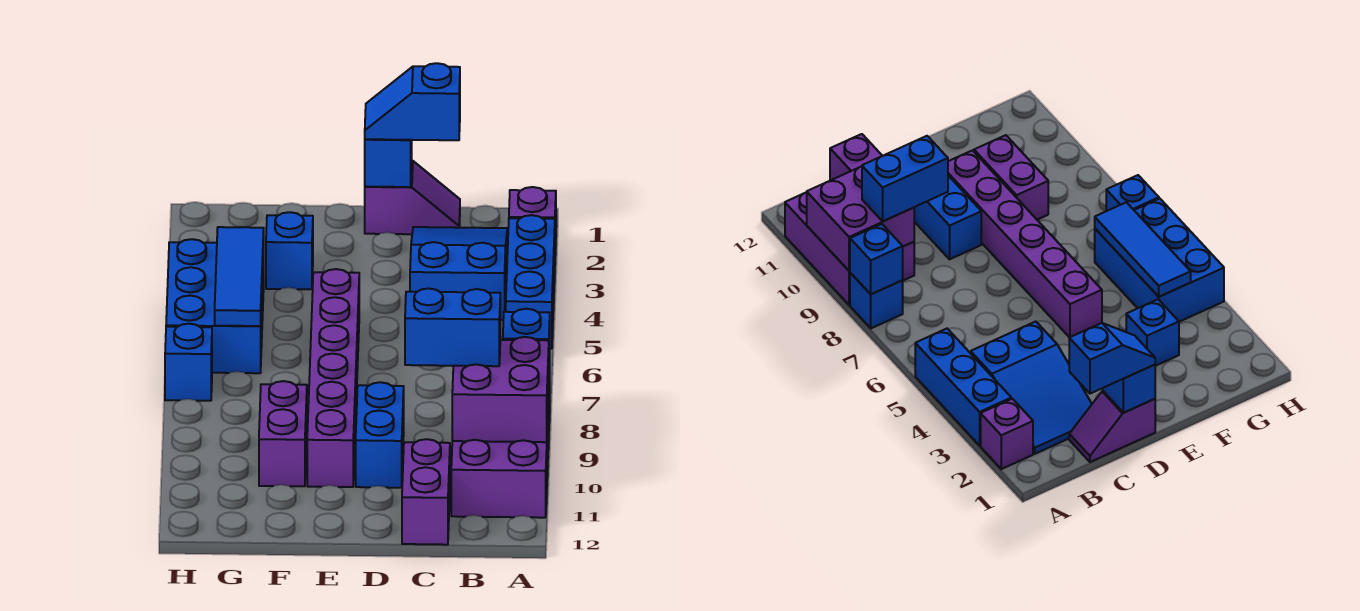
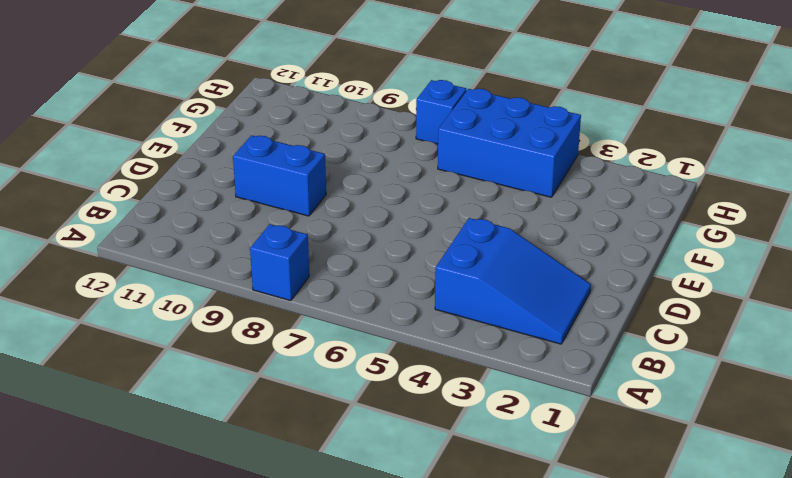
none -> purple 1x1 brick [509,187,556,248]
none -> blue 1x3 brick [506,215,555,349]
none -> purple 2x3 brick [451,396,549,518]

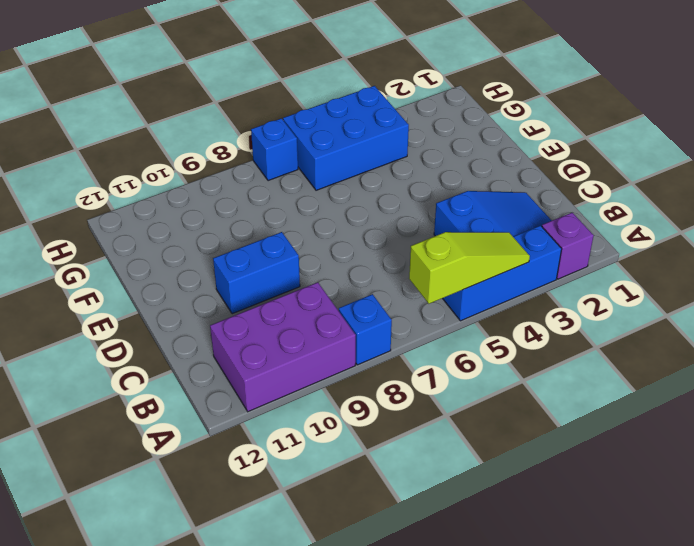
lime 1x3 slope [409,232,530,304] -> none
none -> purple 1x2 slope [365,161,460,234]
none -> purple 1x2 brick [402,439,450,545]
none -> purple 1x6 brick [307,269,359,487]

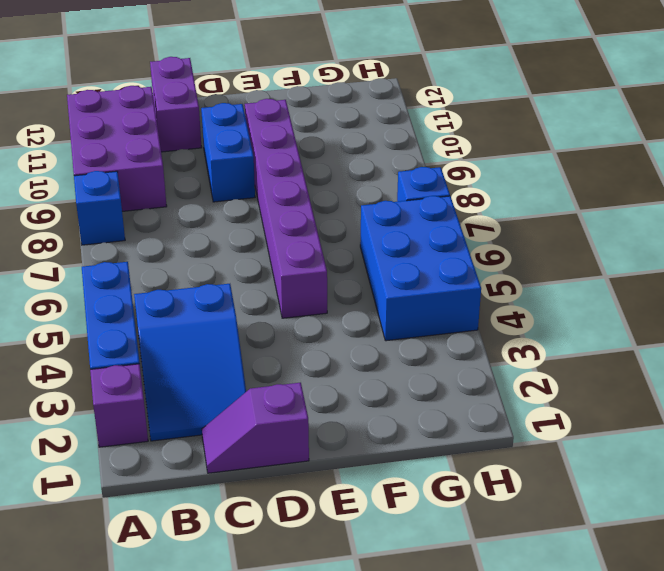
none -> blue 1x1 brick [266,212,313,289]
none -> purple 1x2 brick [259,381,307,486]
none -> blue 1x1 brick [503,309,550,368]

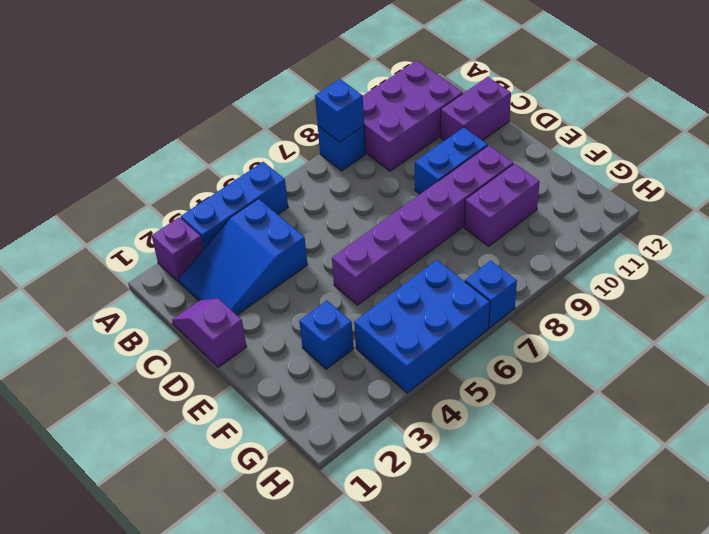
none -> purple 2x2 brick [452,337,549,442]
none -> blue 1x1 brick [365,139,412,187]
none -> blue 1x3 tile [215,227,264,326]

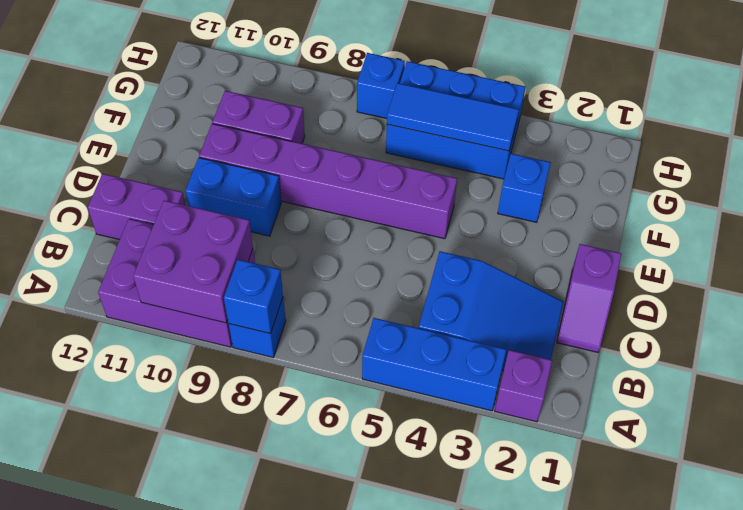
none -> blue 1x1 brick [365,139,412,187]
none -> blue 1x2 brick [405,288,500,366]
none -> blue 1x2 slope [365,63,460,140]

